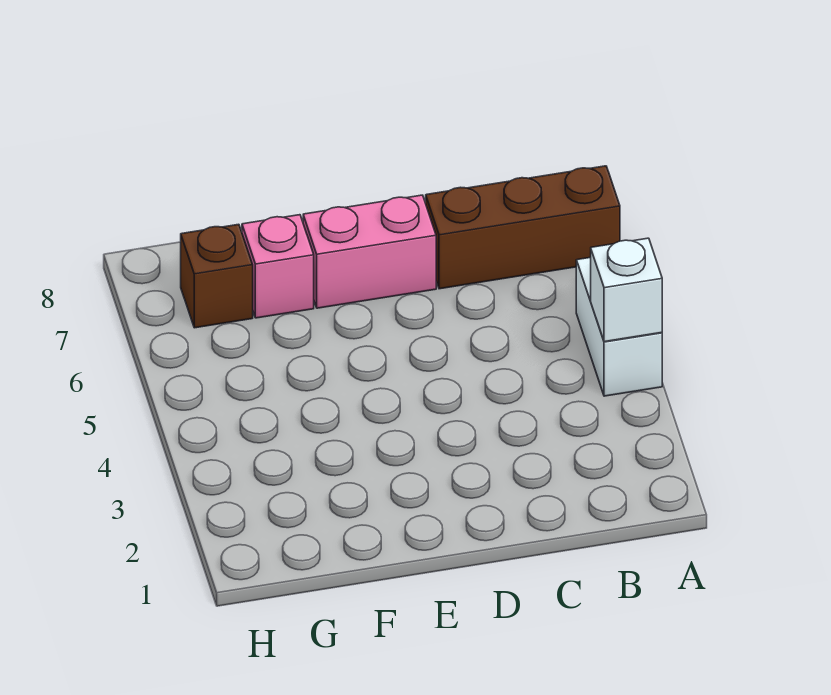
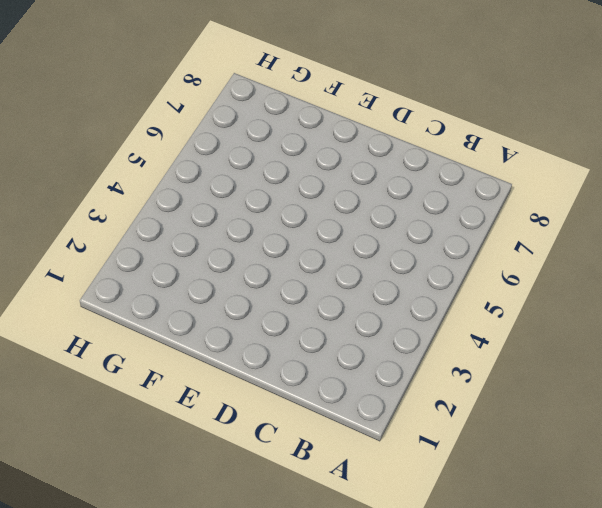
none -> white 1x2 brick [576,257,662,396]
none -> brown 1x3 brick [426,166,620,289]

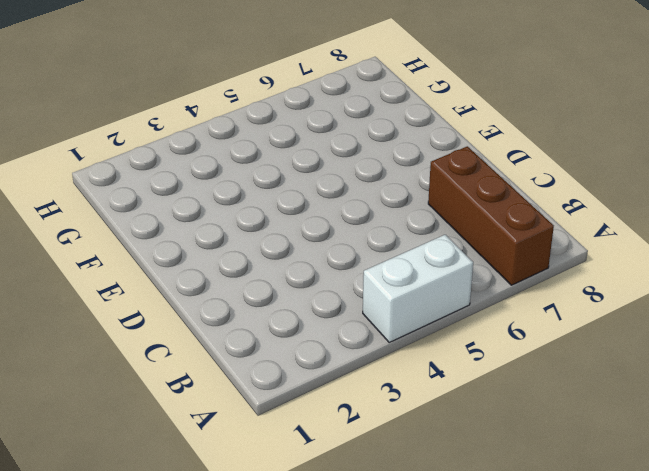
none -> pink 1x2 brick [303,195,436,308]
none -> pink 1x1 brick [242,215,314,318]

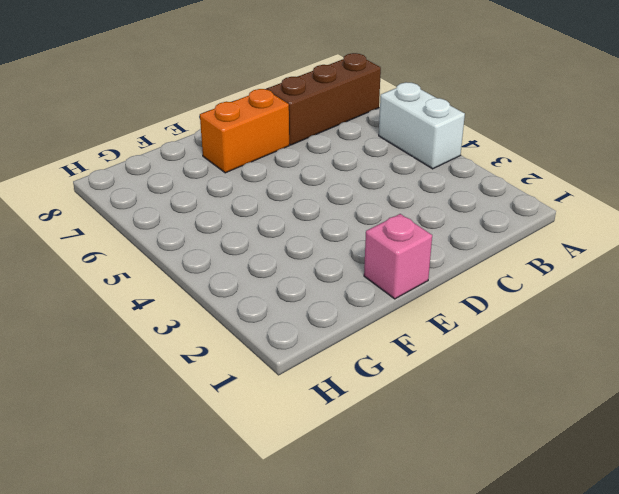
orange 1x2 brick [200,89,289,173] -> pink 1x2 brick [303,195,436,308]
pink 1x1 brick [364,214,432,299] -> pink 1x1 brick moved to [242,215,314,318]
none -> brown 1x1 brick [181,224,253,328]
none -> white 1x1 brick [591,238,662,342]

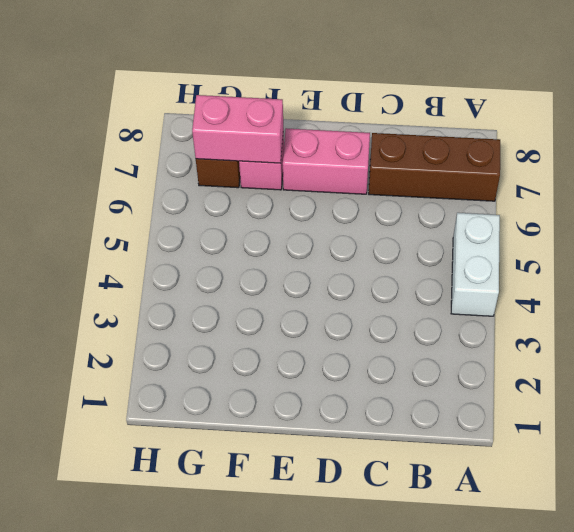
pink 1x2 brick [192,95,283,163] -> none
none -> white 1x1 brick [591,238,662,342]

